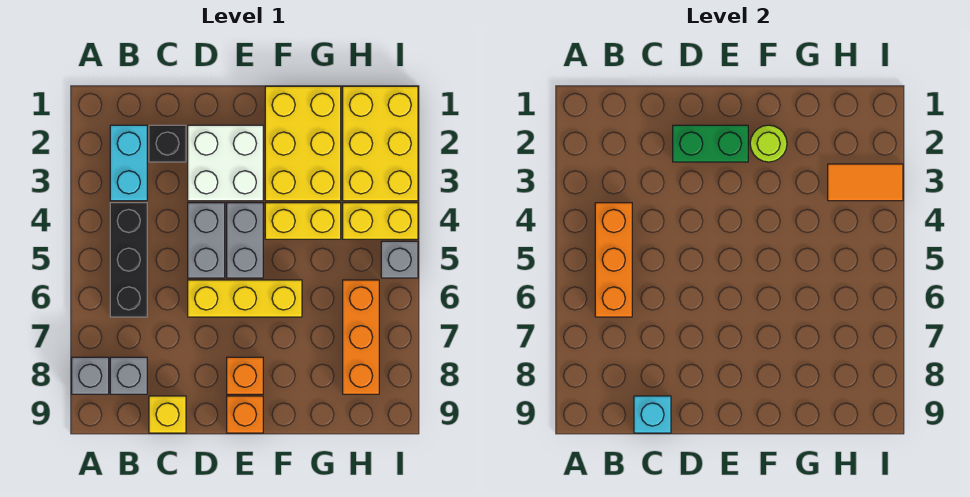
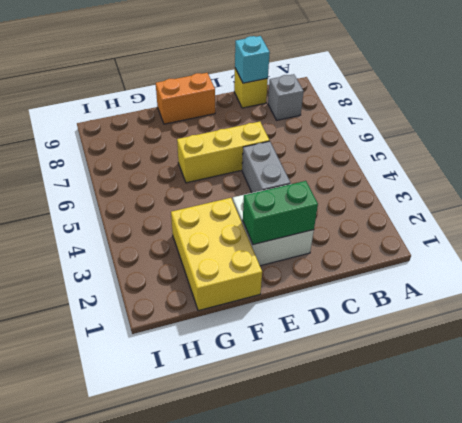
orange 1x2 brick [156,73,215,124] -> orange 1x1 brick [227,396,263,433]
none -> grey 1x1 brick [72,357,109,394]
none -> cyan 1x2 brick [110,125,147,201]
none -> black 1x3 brick [110,203,147,317]

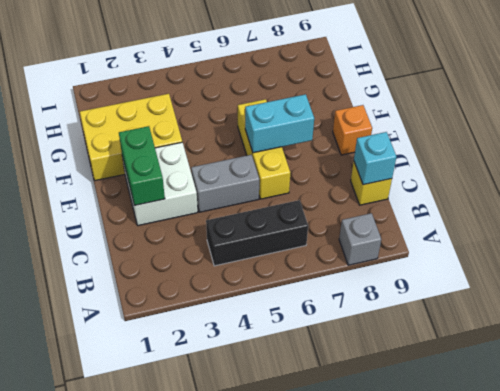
cyan 1x2 brick [245,94,314,153] -> cyan 1x2 brick moved to [110,125,147,201]
none -> grey 1x1 brick [110,357,147,394]
none -> black 1x1 brick [149,125,186,162]
none -> grey 1x2 brick [227,203,263,278]

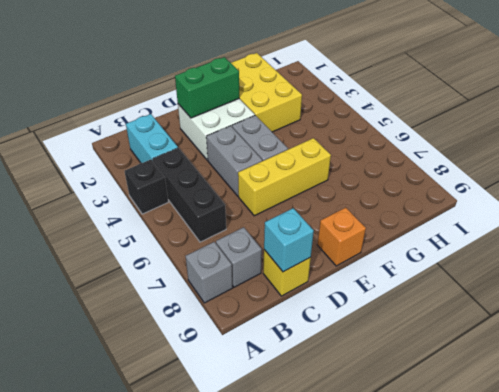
black 1x1 brick [124,160,168,214] -> black 1x1 brick moved to [149,125,186,162]
none -> orange 1x1 brick [227,357,263,394]
none -> yellow 1x2 brick [265,203,341,239]
none -> yellow 2x3 brick [343,86,418,201]

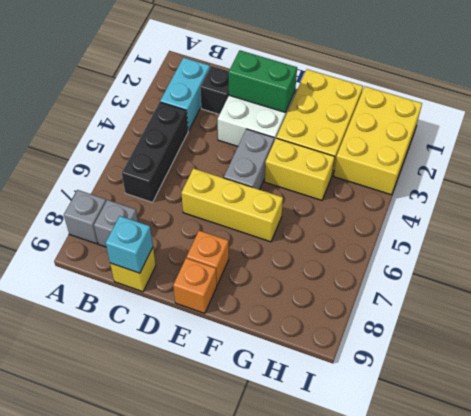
none -> grey 1x2 brick [188,203,225,278]
none -> yellow 1x2 brick [343,203,418,239]
none -> orange 1x3 brick [343,280,379,394]

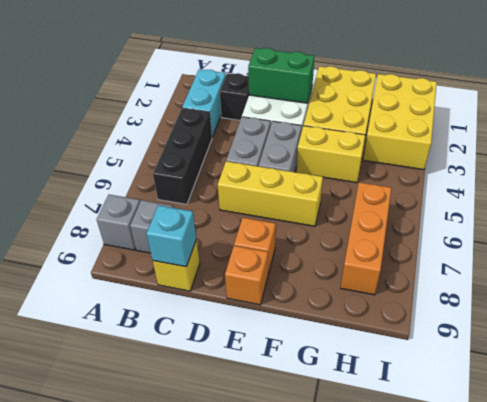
none -> yellow 1x2 brick [343,203,418,239]
none -> grey 1x1 brick [381,241,418,278]
none -> orange 1x3 brick [595,203,632,317]

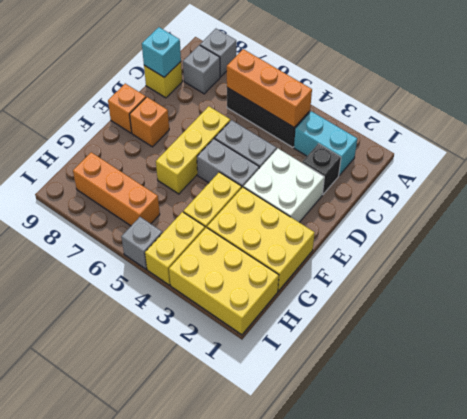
none -> green 1x2 brick [673,125,748,162]
none -> lime 1x1 round brick [750,125,787,162]
none -> orange 1x2 tile [828,164,903,201]

